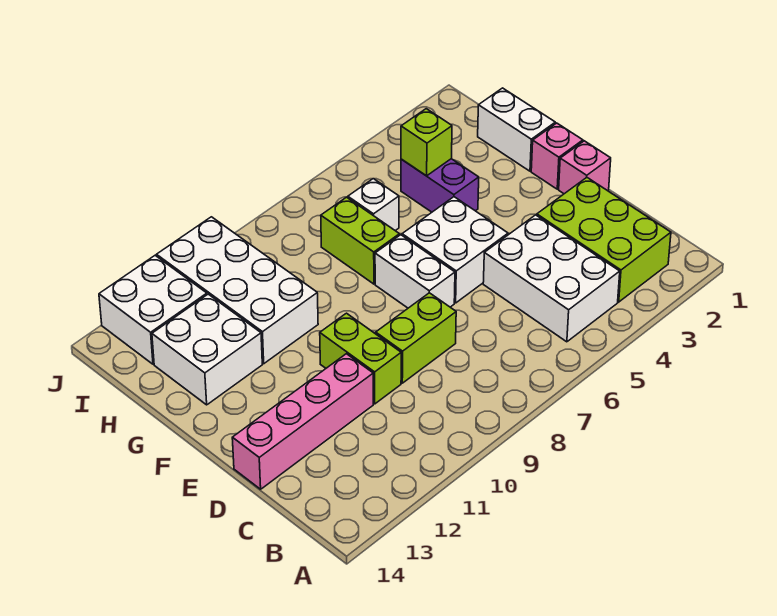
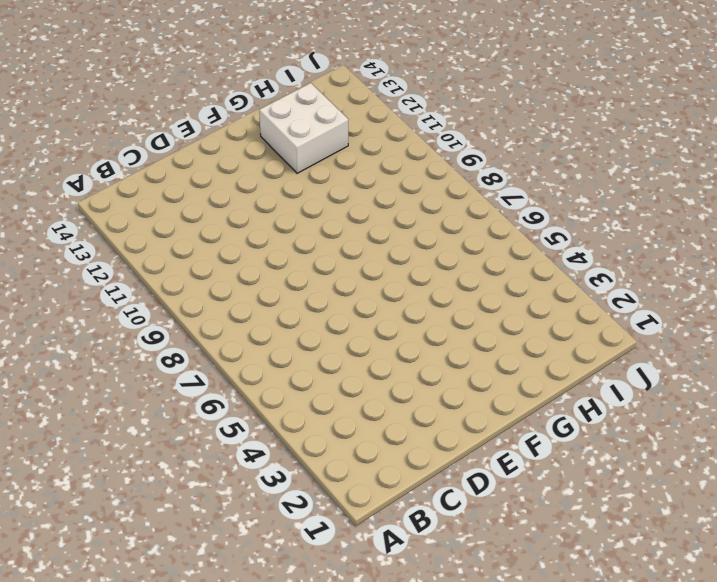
none -> lime 2x3 brick [537,178,671,302]
none -> white 2x3 brick [483,215,620,342]
none -> lime 1x2 brick [376,293,456,383]

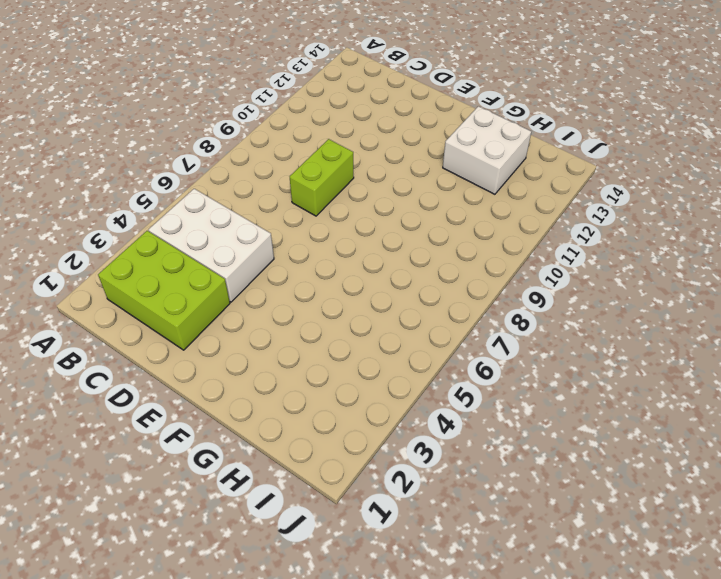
none -> lime 1x2 brick [320,313,401,404]
none -> pink 1x4 brick [232,354,373,489]
none -> pink 1x1 brick [559,141,611,194]

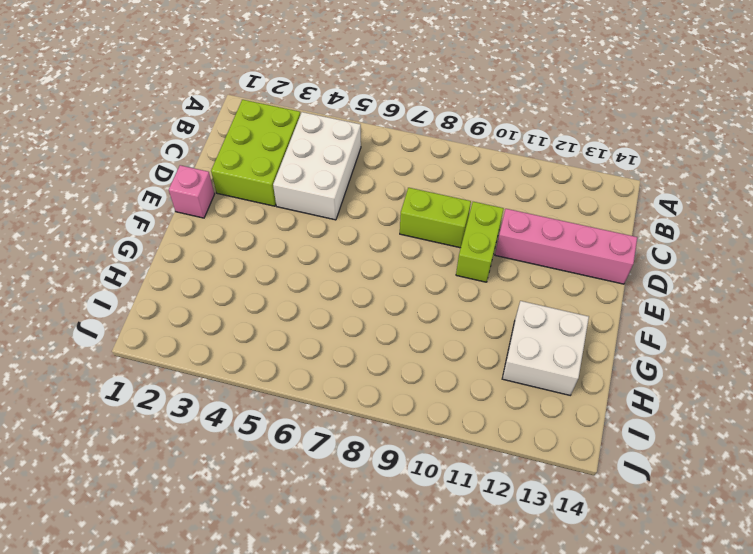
none -> white 2x2 brick [402,197,508,303]
none -> white 1x2 brick [375,235,455,308]
none -> pink 1x1 brick [531,123,583,189]

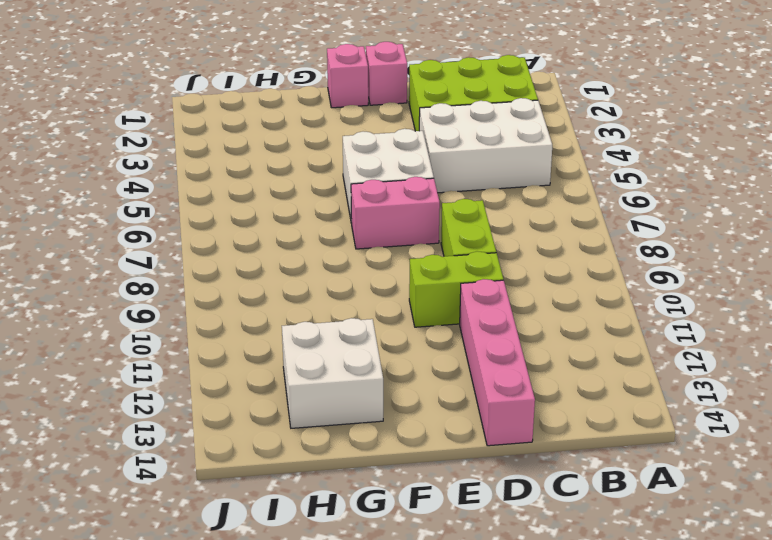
pink 1x2 brick [351,177,440,249] -> white 1x2 brick [375,235,455,308]
none -> white 1x2 brick [478,88,555,171]
none -> purple 1x2 brick [401,159,479,212]
none -> lime 1x2 brick [321,197,400,284]

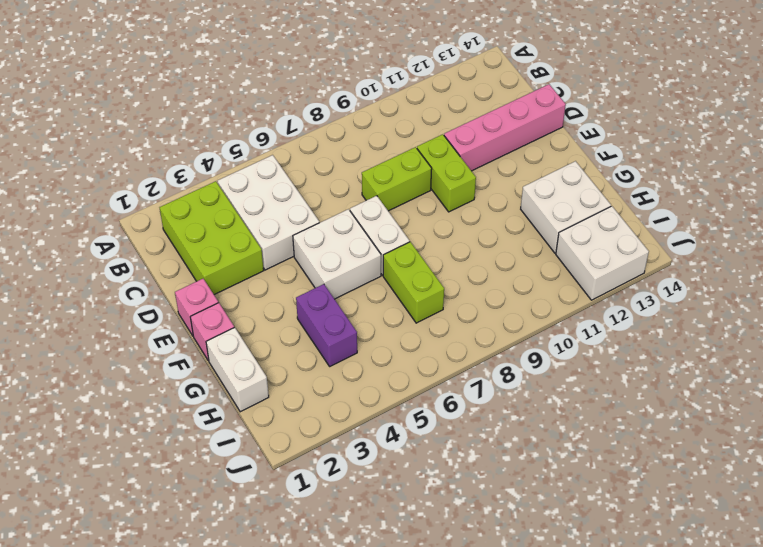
none -> white 2x4 brick [157,217,318,364]
none -> white 1x1 brick [348,179,399,231]
none -> lime 1x1 brick [401,109,452,176]

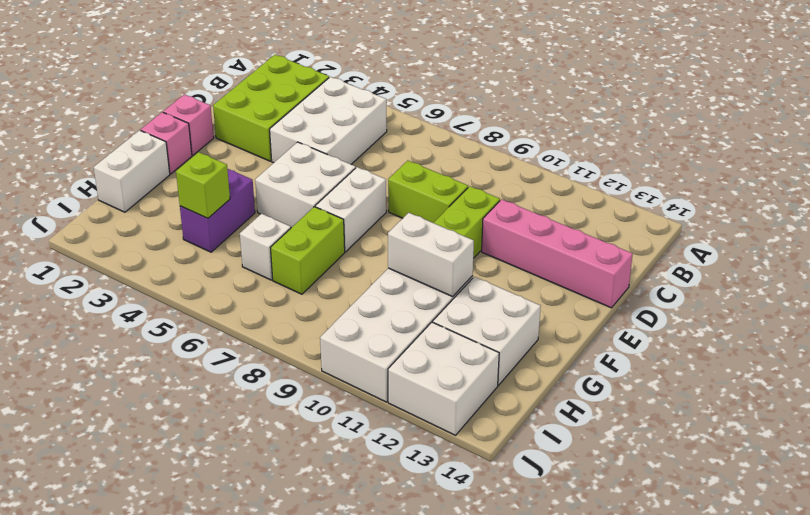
white 1x2 brick [388,213,474,297] -> none

